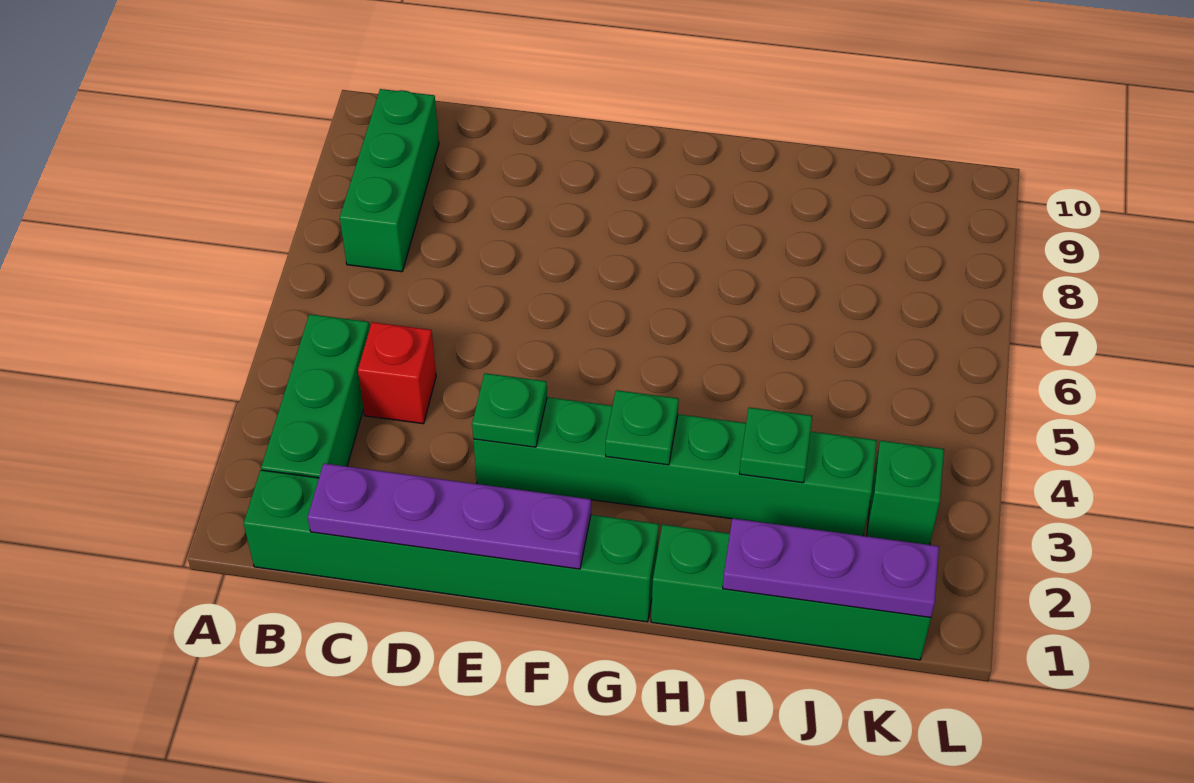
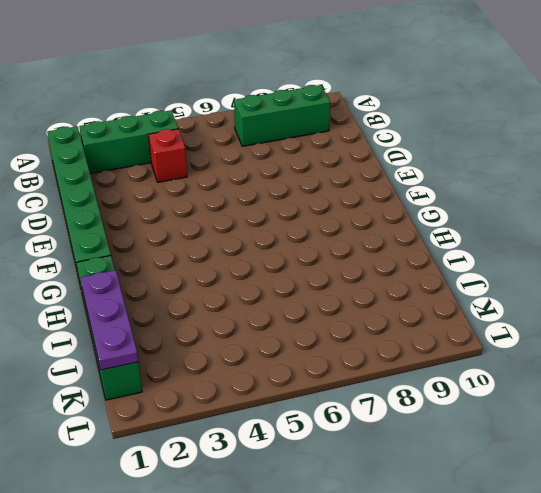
none -> green 1x6 brick [473,397,877,536]
none -> green 1x1 brick [867,441,944,545]
none -> purple 1x4 plate [308,463,591,569]

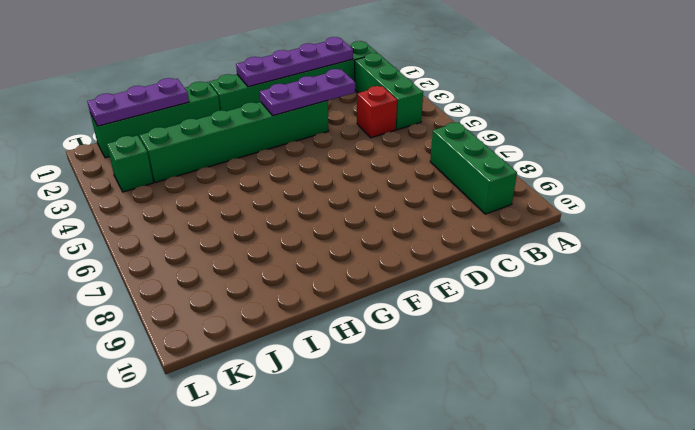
purple 1x3 plate [260,69,355,116] -> green 1x1 plate [472,373,547,447]
none -> green 1x1 plate [606,390,679,465]
none -> green 1x1 plate [740,407,812,483]

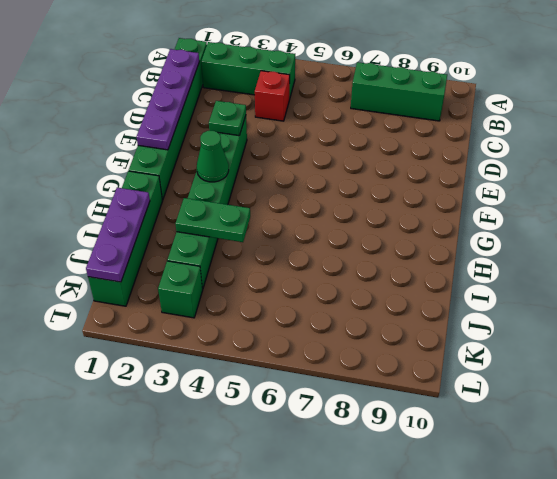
green 1x1 cone [197,131,229,182] -> green 1x1 plate [606,390,679,465]
green 1x2 plate [175,198,250,242] -> green 1x1 plate [740,407,812,483]

